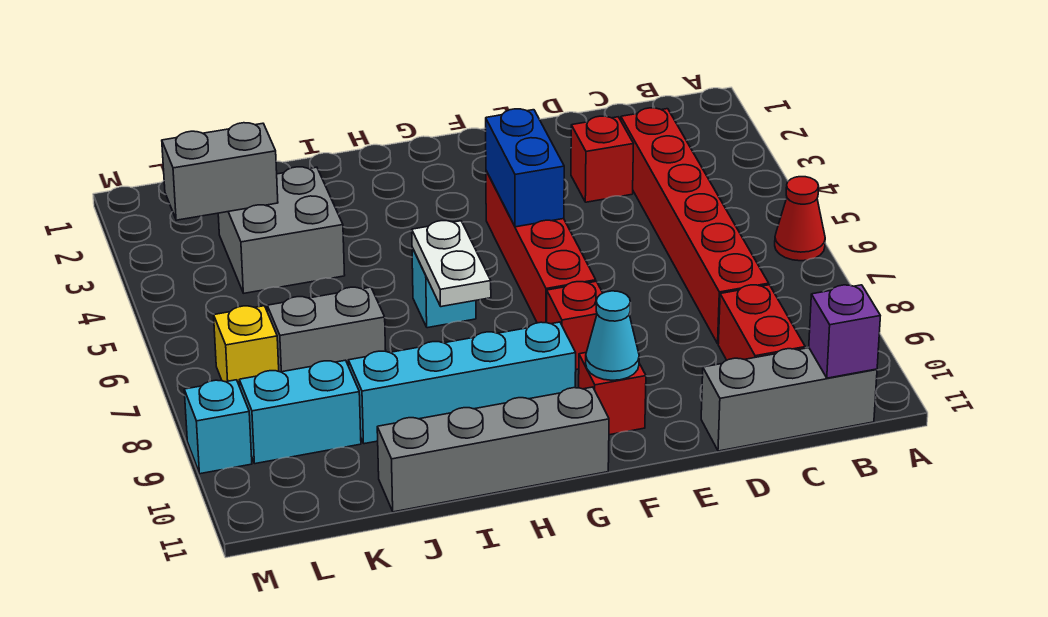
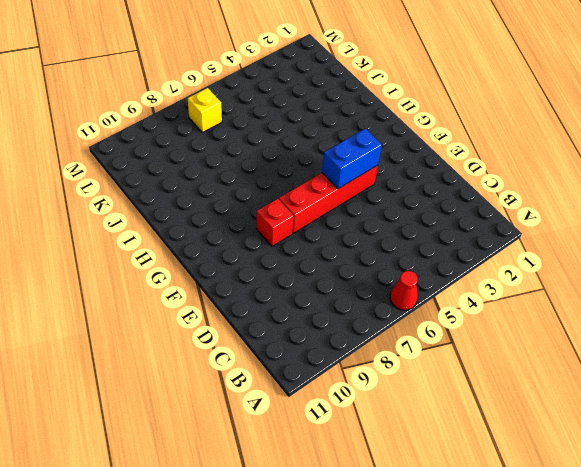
none -> grey 1x3 brick [701,348,877,451]
none -> red 1x6 brick [621,108,769,344]
none -> red 1x2 brick [718,285,805,360]

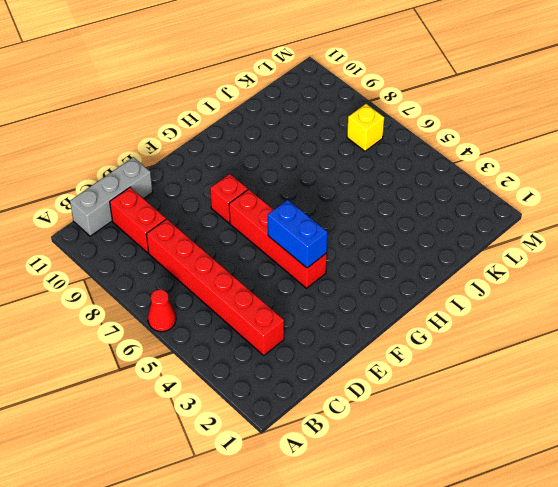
none -> red 1x1 brick [571,116,633,202]
none -> red 1x1 brick [579,353,646,435]
none -> cyan 1x4 brick [348,322,576,444]

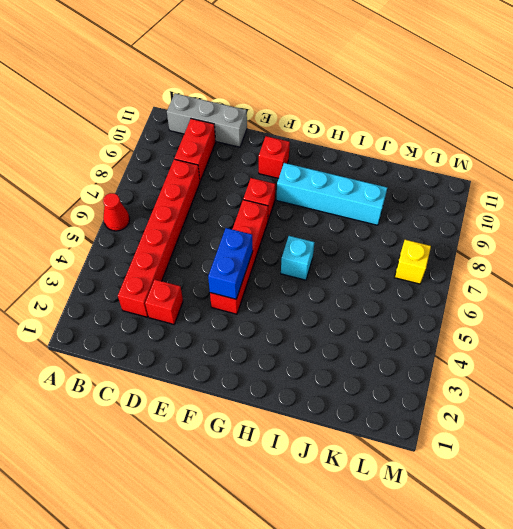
none -> grey 1x4 brick [377,387,609,512]
none -> grey 2x2 brick [218,167,345,293]
none -> grey 1x2 brick [267,287,386,372]

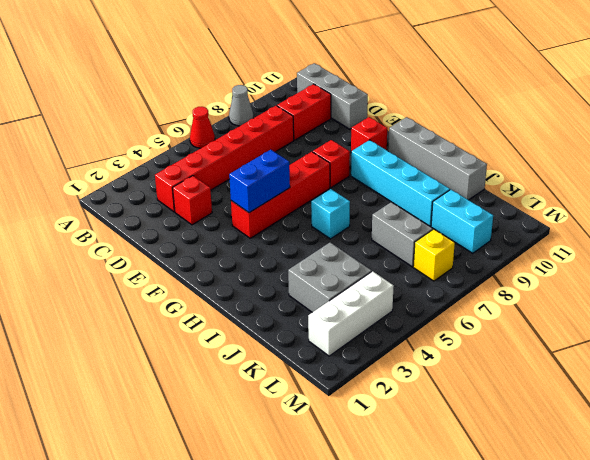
grey 1x1 cone [229,85,253,126] -> none
white 1x3 brick [308,271,394,356] -> none
none -> cyan 1x1 brick [184,380,252,474]
none -> purple 1x1 brick [809,285,880,378]
none -> cyan 1x1 cone [586,291,639,380]

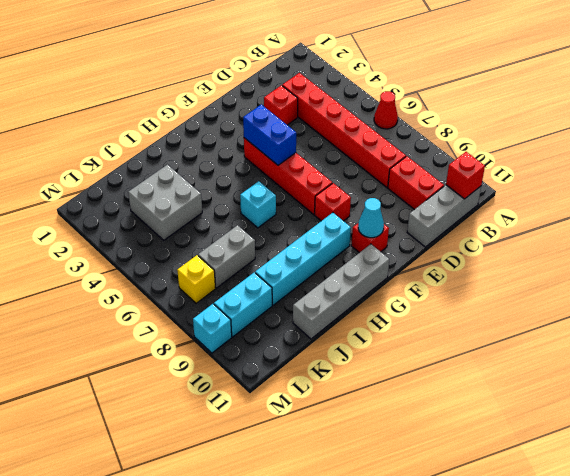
red 1x1 brick [446,152,485,199] -> purple 1x1 brick [809,285,880,378]
none -> white 1x2 plate [412,221,491,307]
none -> grey 1x2 brick [162,123,278,220]

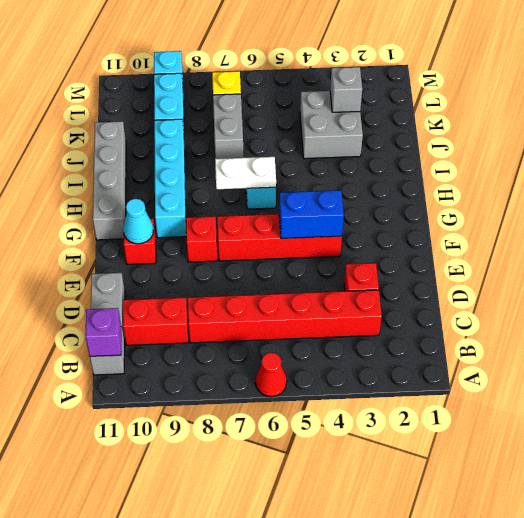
grey 1x1 brick [330,67,362,112] -> grey 1x2 brick [162,123,278,220]

